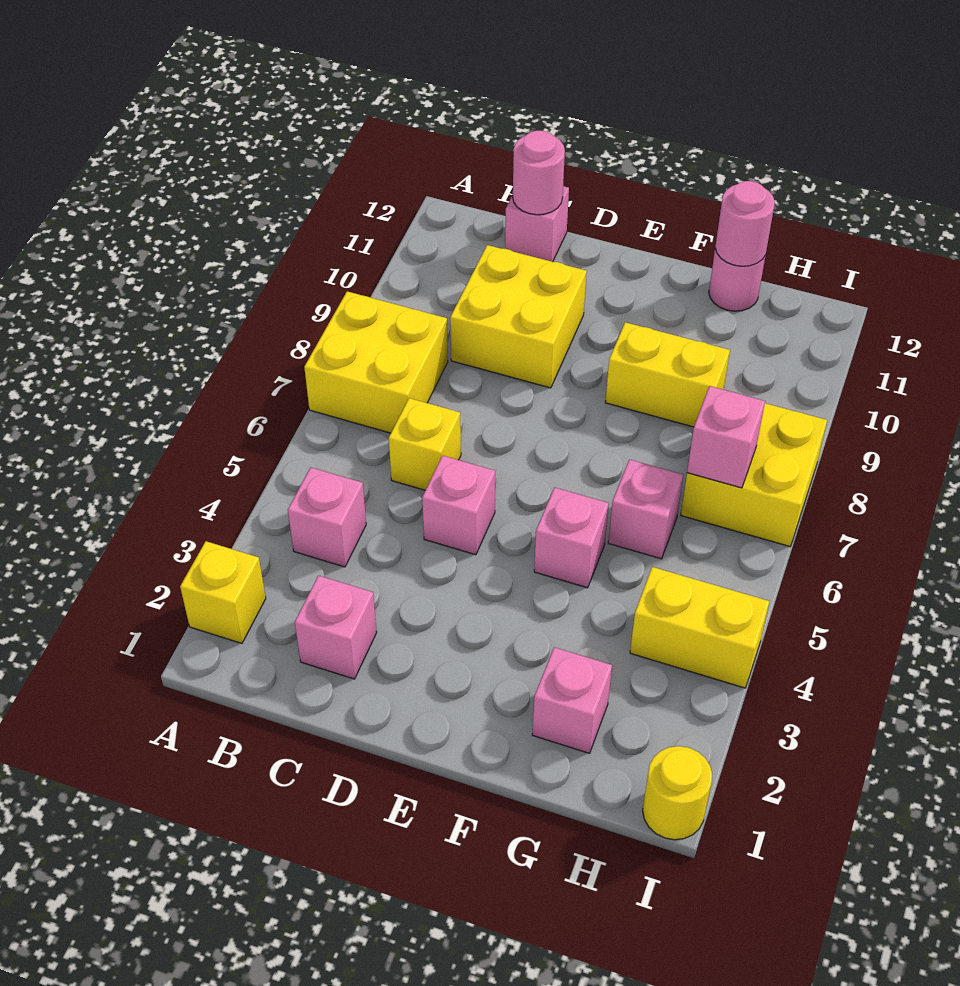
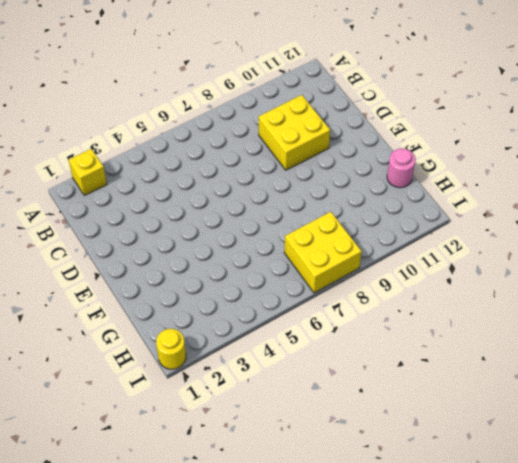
none -> yellow 2x2 brick [304,291,448,433]
none -> pink 1x1 brick [288,467,366,567]
none -> pink 1x1 brick [295,576,377,679]

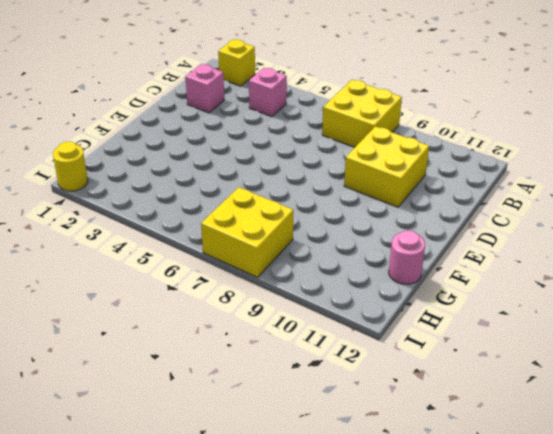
none -> yellow 1x1 brick [389,398,461,490]
none -> pink 1x1 brick [505,186,569,262]
none -> pink 1x1 brick [422,456,495,555]

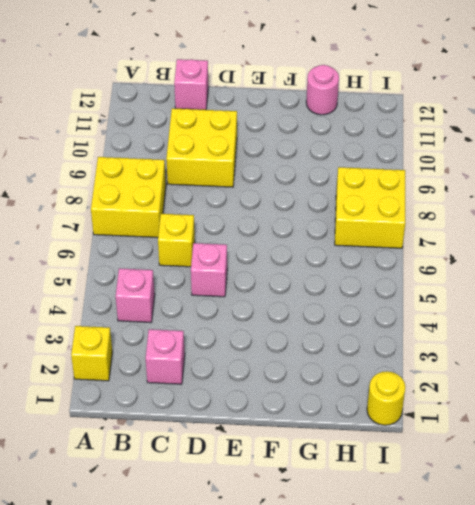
none -> pink 1x1 brick [534,487,609,588]
none -> yellow 1x2 brick [605,322,730,427]
none -> pink 1x1 brick [532,647,612,753]

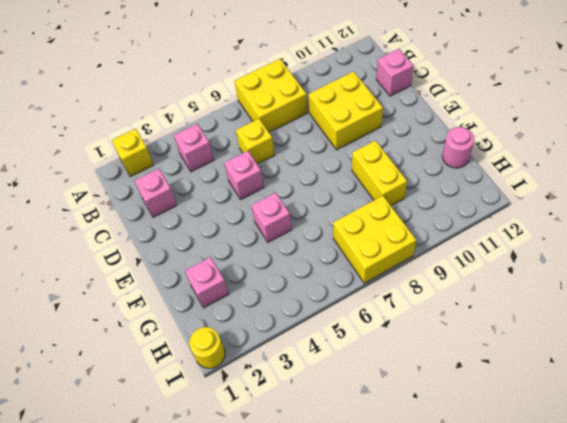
none -> pink 1x1 brick [608,460,683,559]
none -> yellow 1x2 brick [630,567,770,688]
none -> pink 1x1 round brick [513,131,565,215]

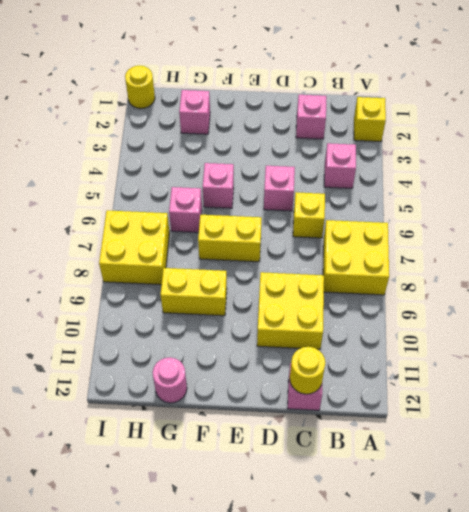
yellow 1x1 round brick [290,347,325,394] -> pink 1x1 round brick [513,131,565,215]
yellow 1x2 brick [198,215,262,262] -> yellow 1x2 brick moved to [630,567,770,688]
none -> pink 1x1 round brick [715,181,775,266]
none -> pink 1x1 brick [687,386,765,488]

